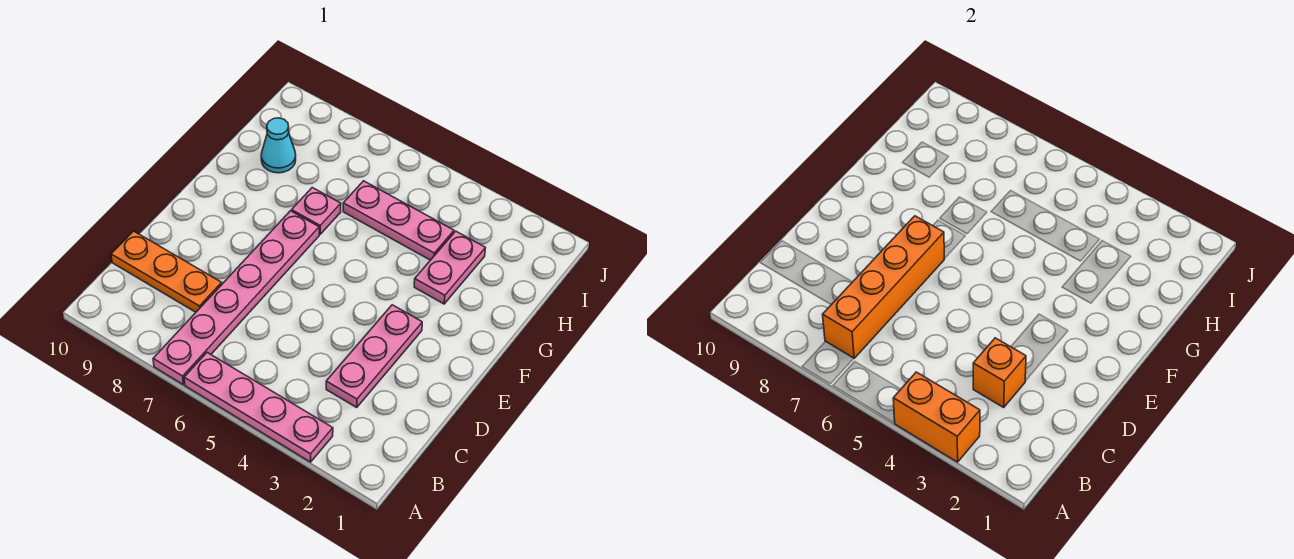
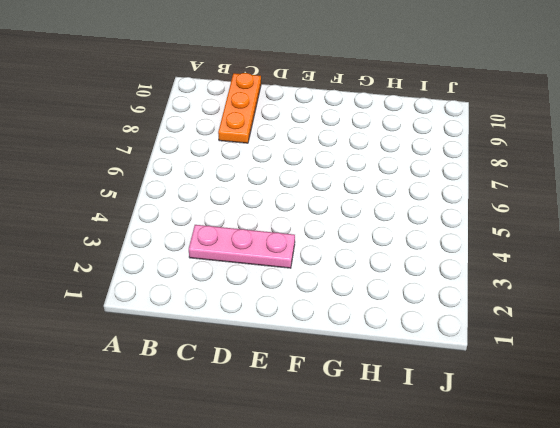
none -> pink 1x4 plate [184,353,333,462]
none -> pink 1x6 plate [153,211,319,384]

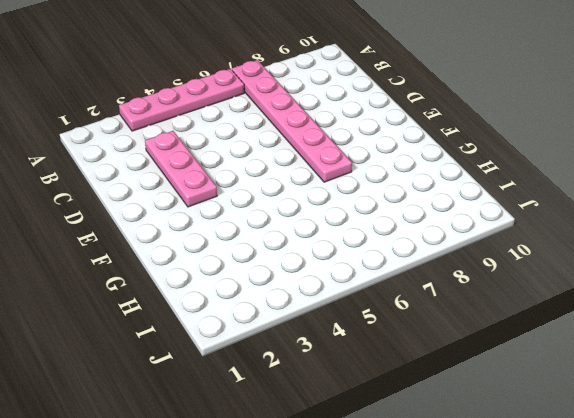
none -> orange 1x3 plate [111,231,222,312]
none -> pink 1x2 plate [414,231,485,304]

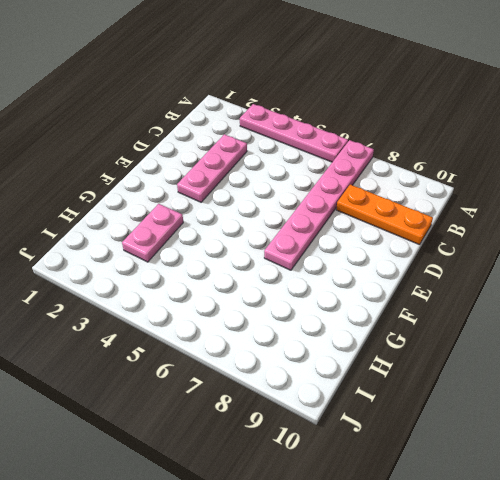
none -> pink 1x1 plate [292,188,341,234]
none -> pink 1x3 plate [343,181,454,260]

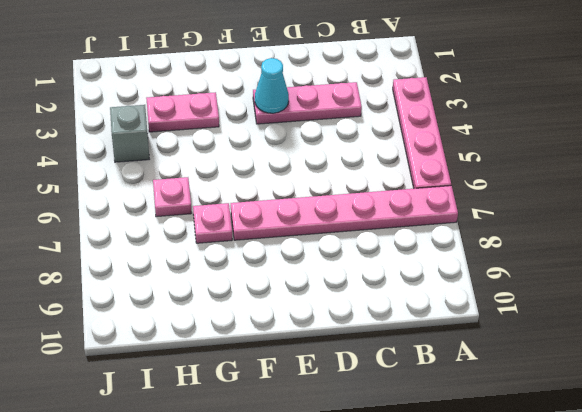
cyan 1x1 cone [255,58,289,113] -> cyan 1x1 cone moved to [261,118,296,173]
pink 1x1 plate [153,177,191,217] -> pink 1x3 plate [343,181,454,260]
grey 1x1 brick [110,105,149,162] -> none
none -> orange 1x3 plate [111,231,222,312]
none -> orange 1x2 brick [893,372,980,462]

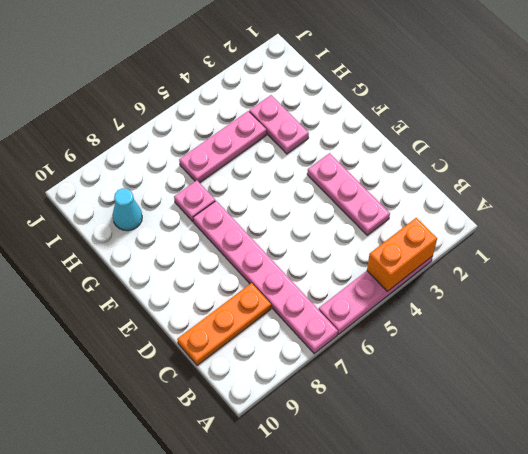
none -> orange 1x4 brick [823,216,944,358]
none -> orange 1x1 brick [973,338,1026,407]

